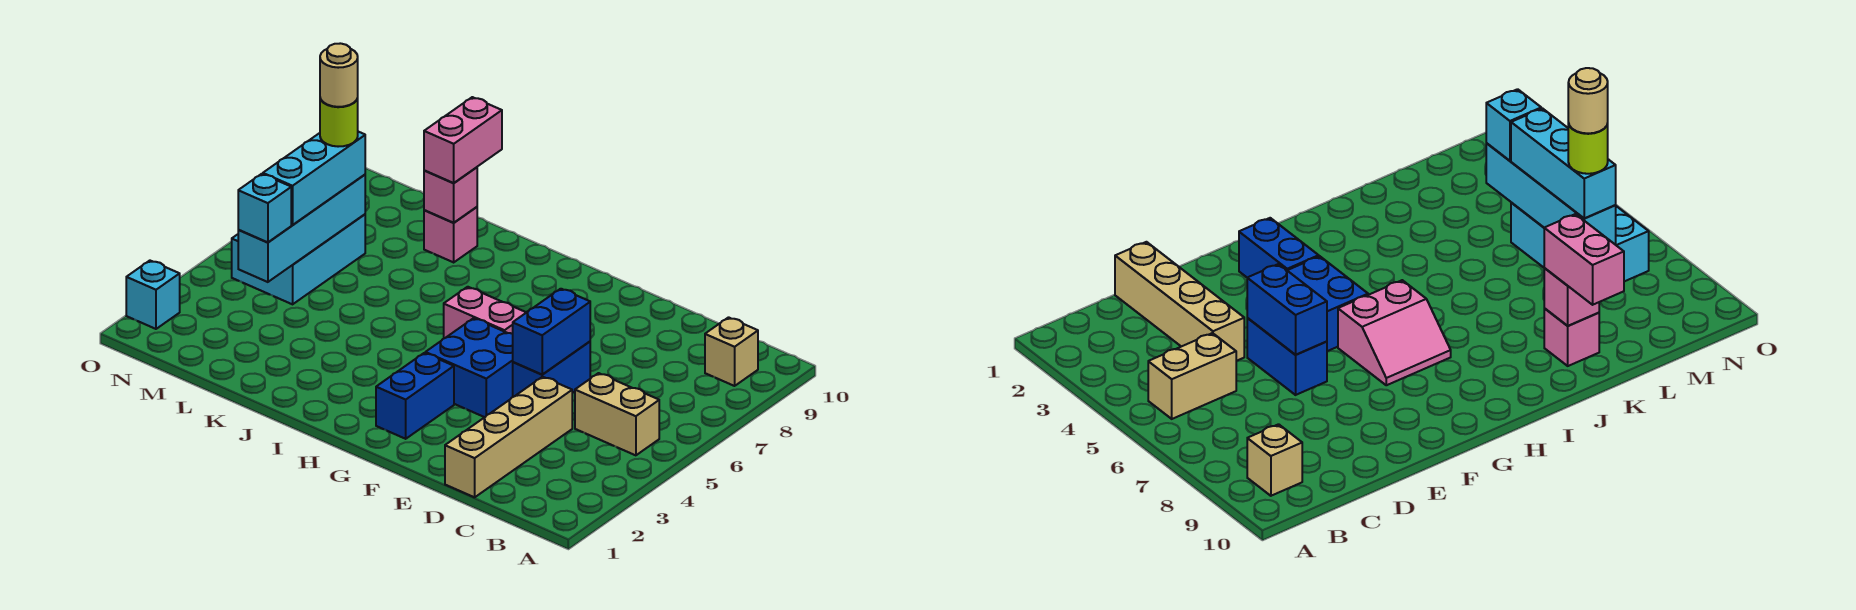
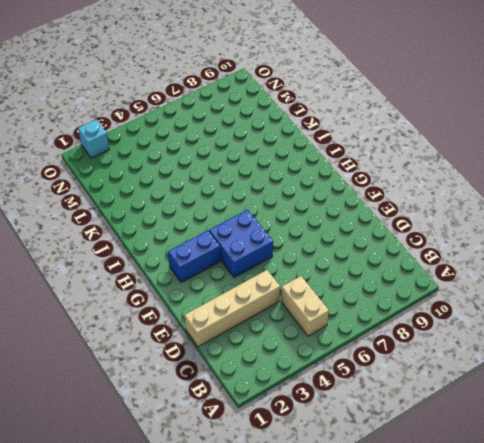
none -> tan 1x1 brick [705,317,758,386]
none -> blue 1x2 brick [513,342,590,397]
none -> pink 2x2 slope [444,287,526,338]

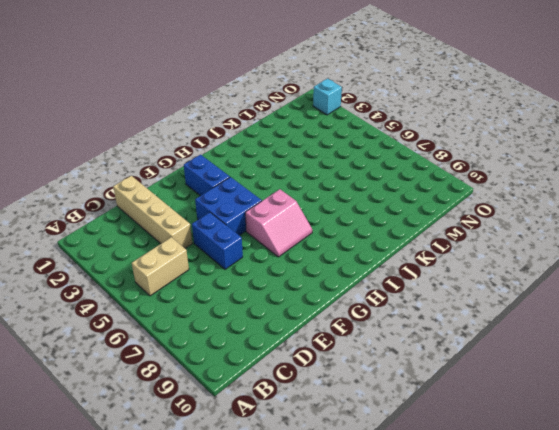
none -> tan 1x1 brick [705,317,758,386]
none -> pink 1x1 brick [424,207,477,262]
none -> cyan 2x3 brick [232,214,365,304]

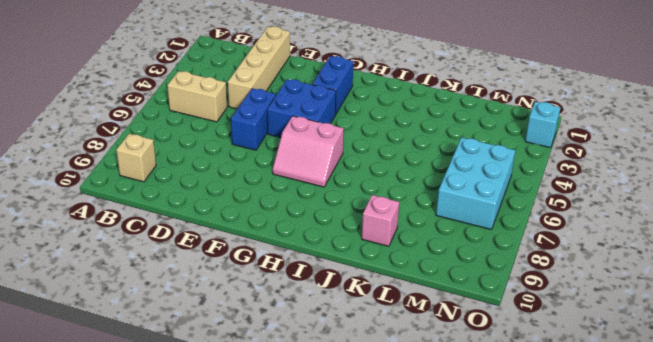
none -> blue 1x2 brick [513,289,590,375]
none -> pink 1x1 brick [424,167,477,223]
none -> cyan 1x4 brick [238,175,365,282]

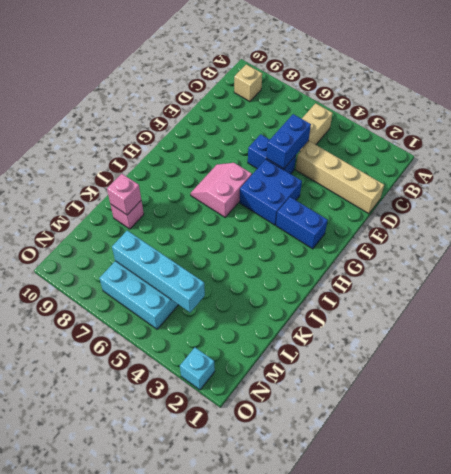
blue 1x2 brick [266,114,311,169] -> blue 1x2 brick turned to [513,289,590,375]
none -> pink 1x2 brick [424,97,502,183]
none -> cyan 1x1 brick [238,174,291,243]
none -> cyan 1x3 brick [263,132,365,225]

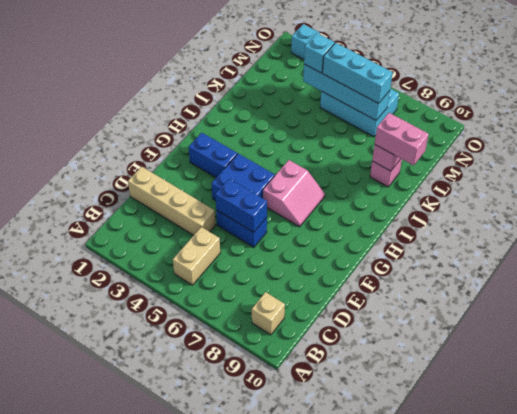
none -> lime 1x1 round brick [320,98,358,147]
none -> tan 1x1 round brick [320,43,358,107]

